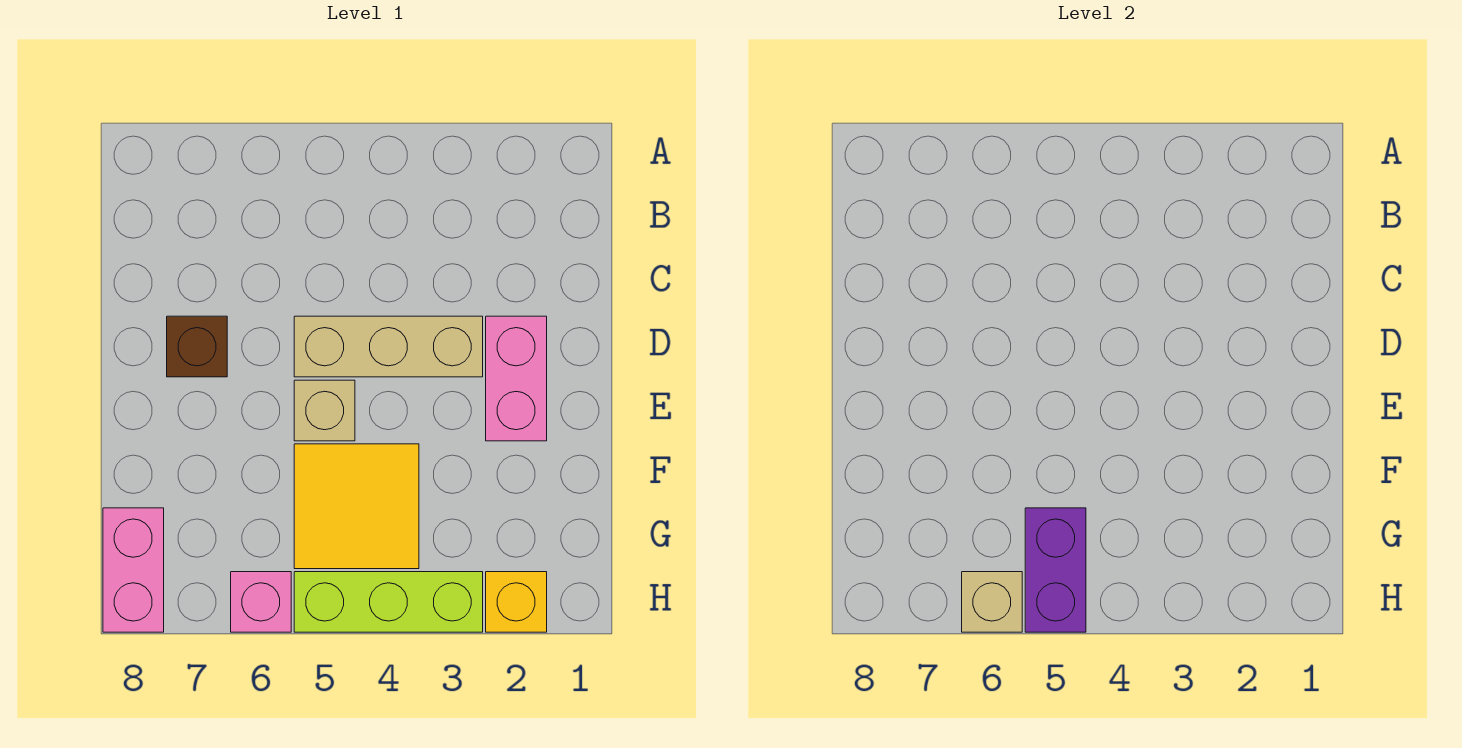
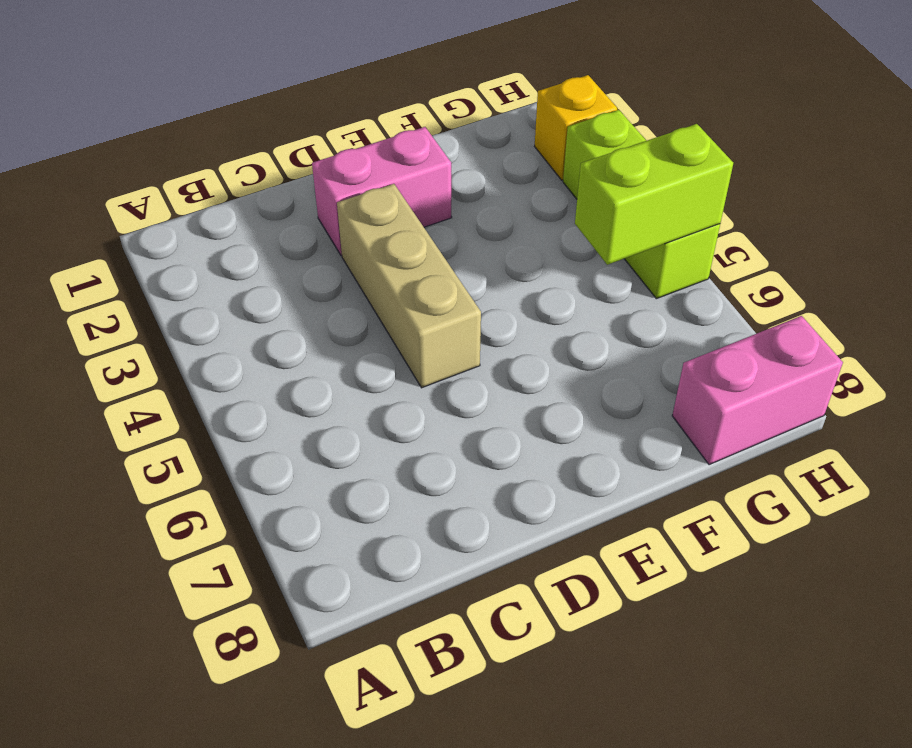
lime 1x2 brick [575,124,733,265] -> purple 1x2 brick [1025,508,1086,632]
none -> brown 1x1 brick [167,316,227,377]
none -> tan 1x1 brick [294,380,355,441]

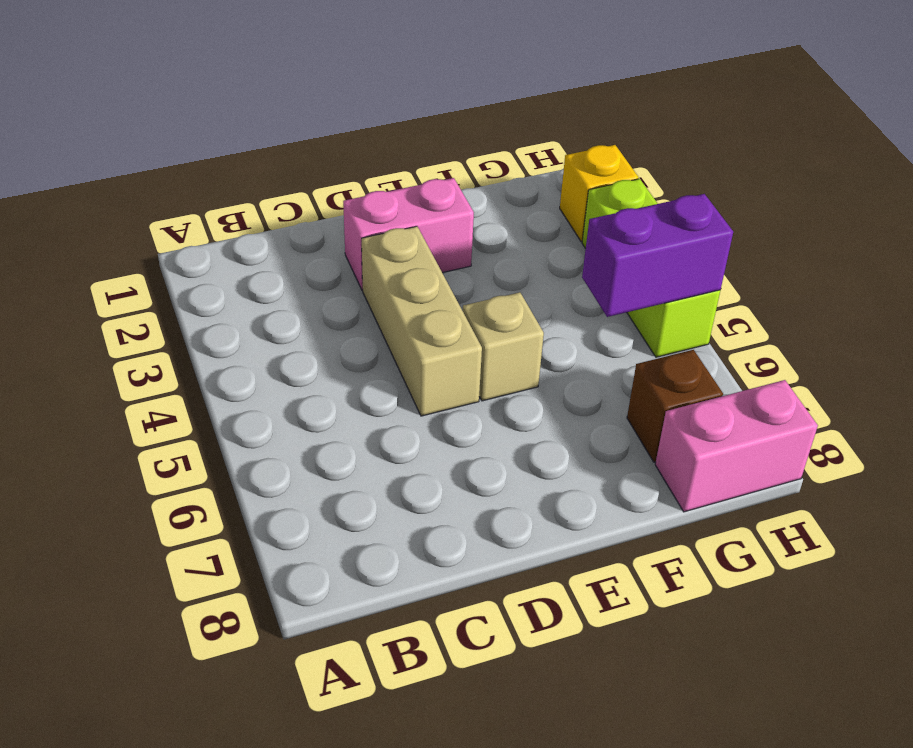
brown 1x1 brick [627,350,723,462] -> brown 1x1 brick moved to [167,316,227,377]
none -> yellow 2x2 tile [294,444,419,569]
none -> pink 1x1 brick [231,572,291,632]

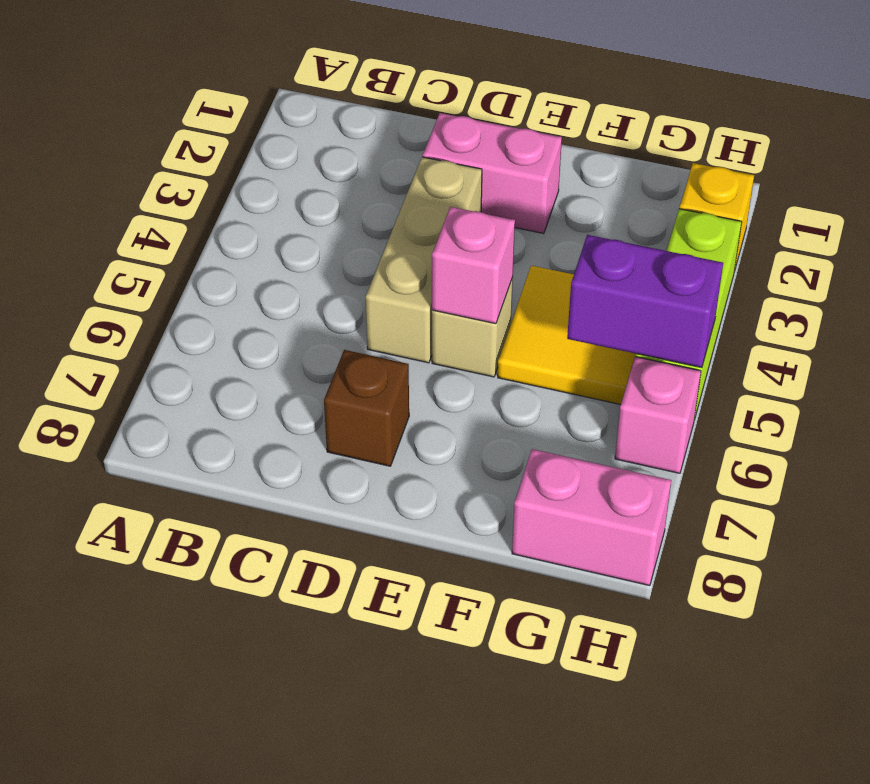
pink 1x1 brick [432,207,515,324] -> none
none -> tan 1x1 brick [962,572,1022,632]

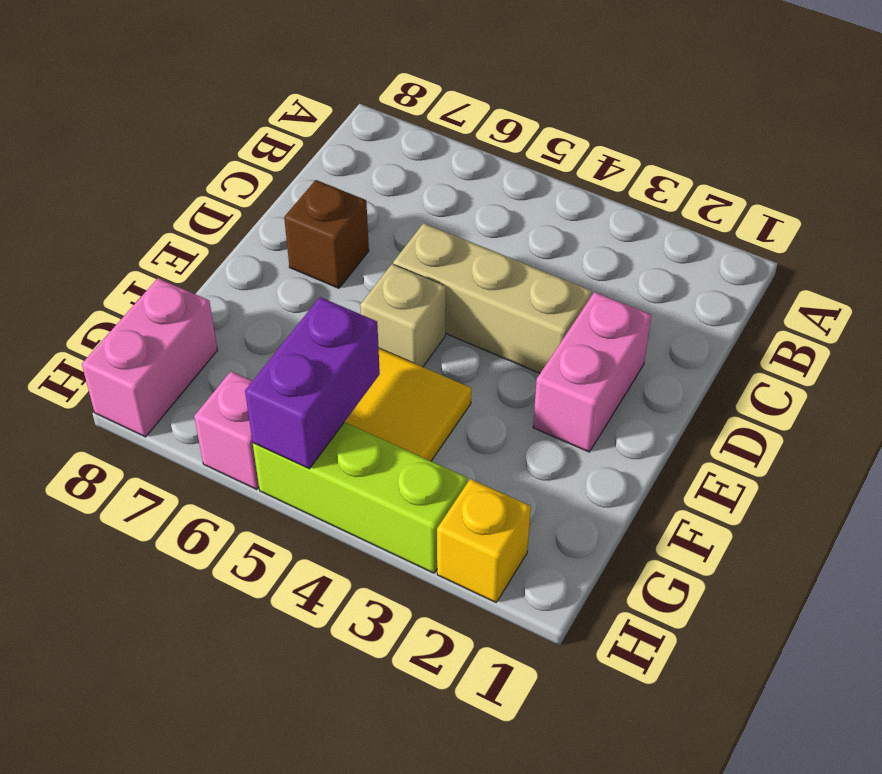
none -> tan 1x1 brick [962,572,1022,632]

